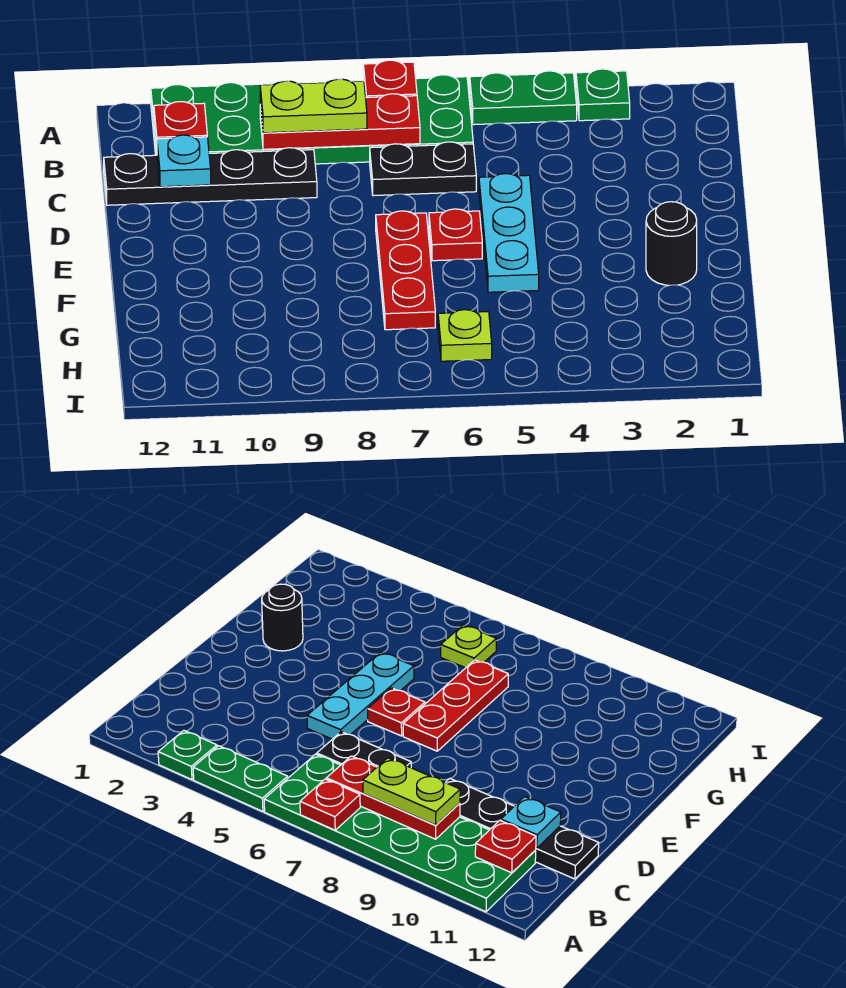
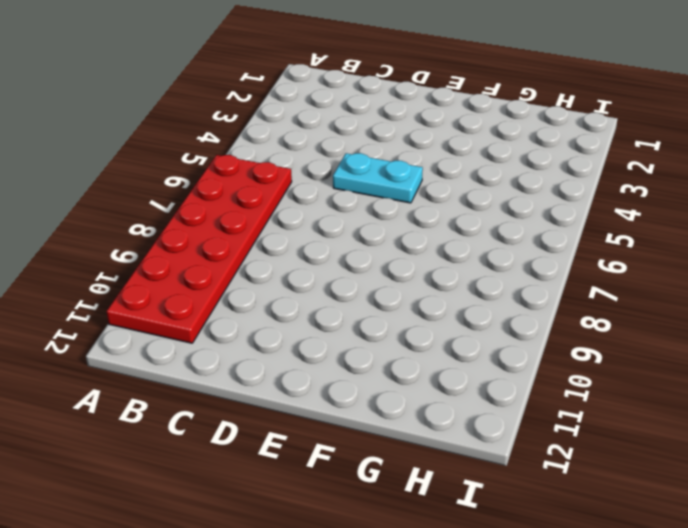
red 2x6 plate [107,155,292,343] -> green 2x6 plate [151,75,473,164]
cyan 1x2 plate [333,153,423,203] -> cyan 1x3 plate [479,174,539,292]
none -> green 1x1 plate [576,69,630,121]
none -> green 1x2 plate [470,71,577,125]
none -> black 1x2 plate [370,142,476,196]

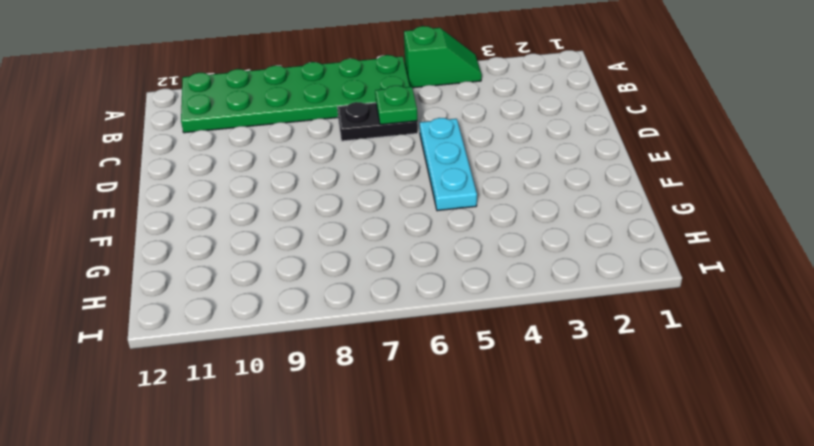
green 1x2 slope [404,26,482,88] -> green 1x2 plate [470,71,577,125]
green 1x1 plate [375,86,417,125] -> green 1x1 plate moved to [576,69,630,121]
none -> black 1x4 plate [104,148,317,205]
none -> red 1x1 plate [429,209,482,261]
none -> red 1x3 plate [376,211,435,330]

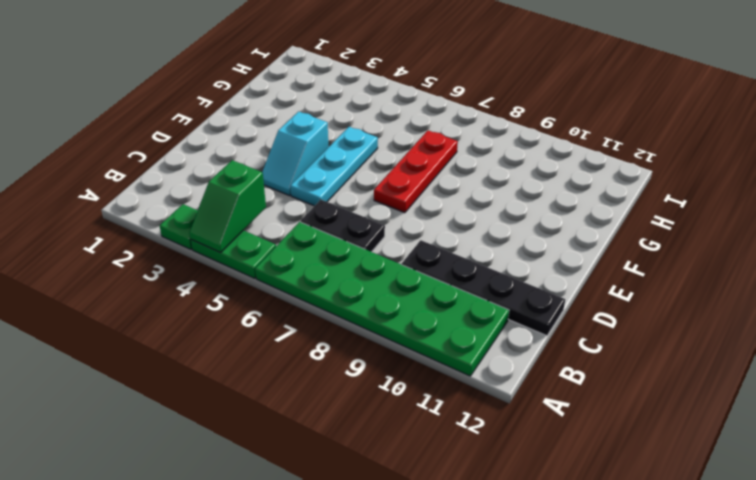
green 1x2 slope [189,160,266,253] -> none
cyan 1x2 slope [262,112,329,196] -> none
none -> red 1x1 plate [429,209,482,261]
none -> black 1x1 round brick [646,202,697,285]
none -> lime 1x1 plate [438,310,492,361]

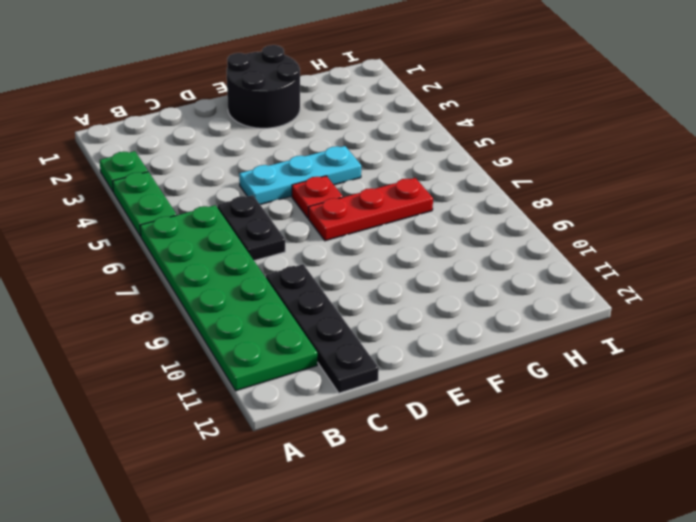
black 2x2 round brick [227,45,300,128] -> black 1x1 round brick [646,202,697,285]
none -> lime 1x1 plate [438,310,492,361]
none -> red 1x1 plate [363,60,417,98]
none -> red 1x3 plate [260,94,420,149]

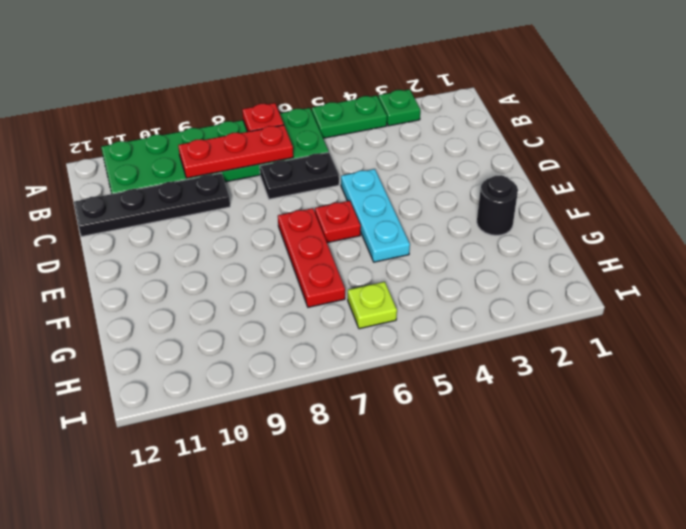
none -> red 1x1 plate [154,102,207,150]
none -> cyan 1x1 plate [157,135,211,187]
none -> lime 1x2 plate [260,79,367,133]

